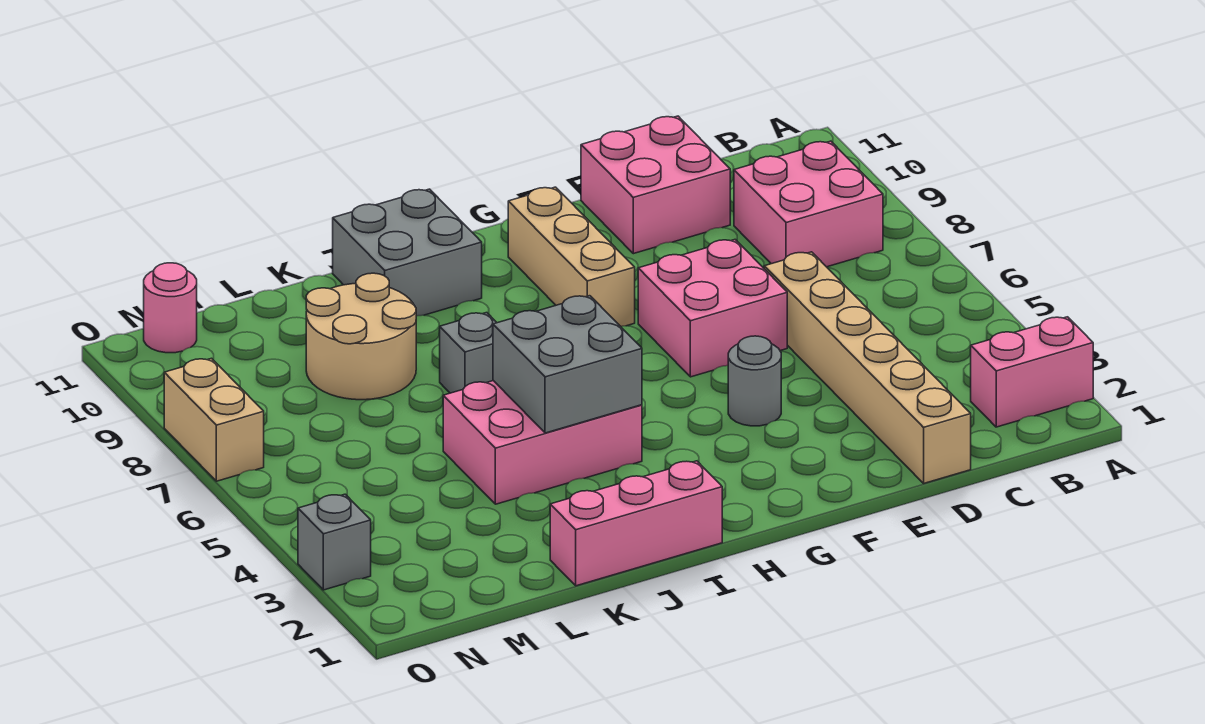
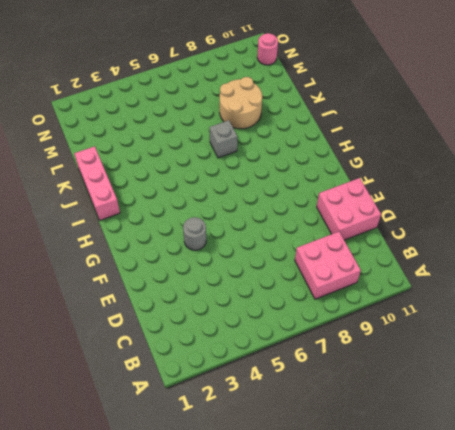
none -> pink 1x2 brick [971,317,1093,427]
none -> tan 1x6 brick [764,252,971,483]
none -> pink 2x2 brick [638,240,787,377]

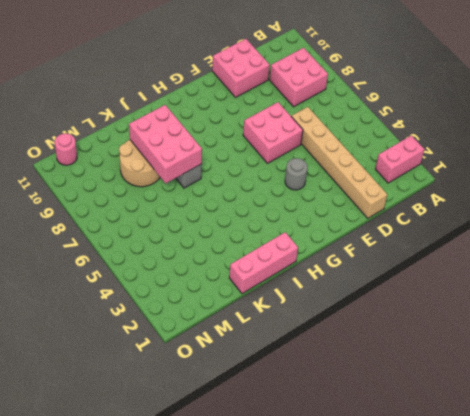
pink 2x3 brick [129,105,202,183] -> pink 2x3 brick turned to [443,381,642,504]
none -> tan 1x3 brick [508,187,635,326]
none -> grey 2x2 brick [333,189,482,316]
none -> grey 1x1 brick [298,494,371,590]

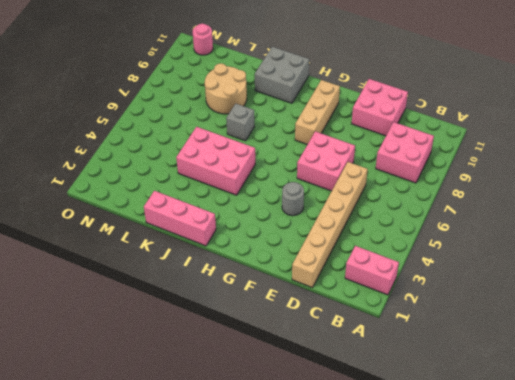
none -> grey 1x1 brick [298,494,371,590]
none -> tan 1x2 brick [164,358,264,481]
none -> grey 2x2 brick [493,296,642,433]

